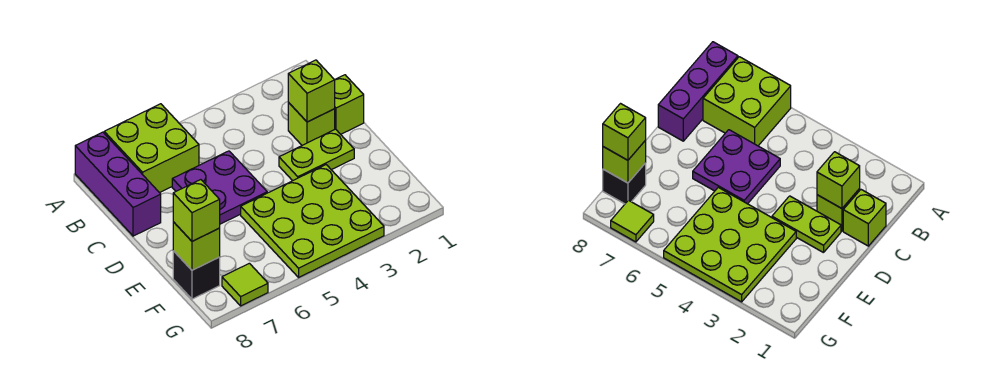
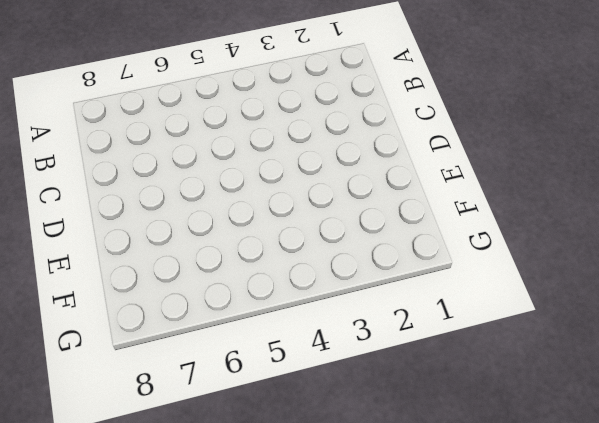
none -> lime 2x2 brick [104,104,199,193]
none -> purple 1x3 brick [75,132,161,236]
none -> lime 1x1 brick [335,75,364,134]

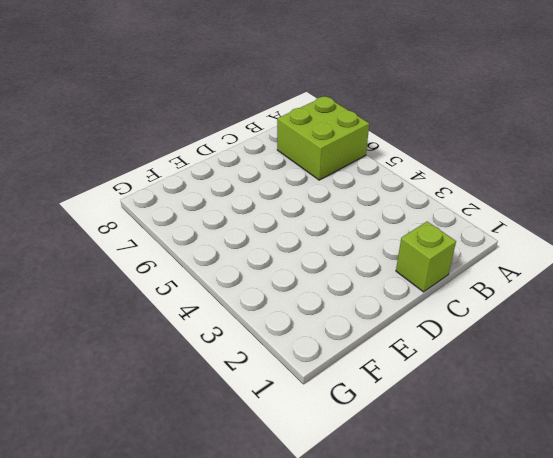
none -> purple 1x3 brick [75,132,161,236]
none -> lime 1x1 brick [288,103,335,145]
none -> purple 2x2 plate [172,151,267,224]

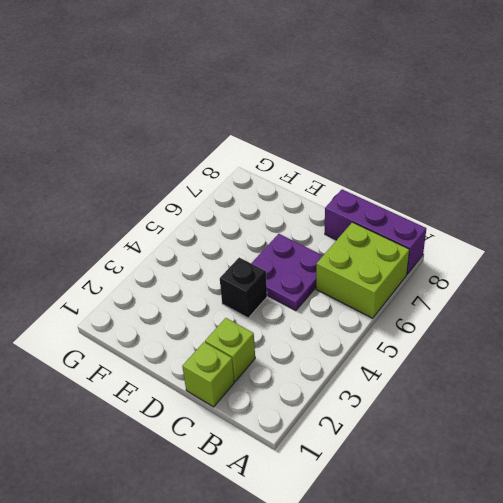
black 1x1 brick [220,258,267,318] -> black 1x1 brick moved to [173,251,220,299]
none -> lime 1x2 plate [279,129,354,181]
none -> lime 3x3 plate [241,165,384,277]
none -> lime 1x1 tile [222,263,268,306]

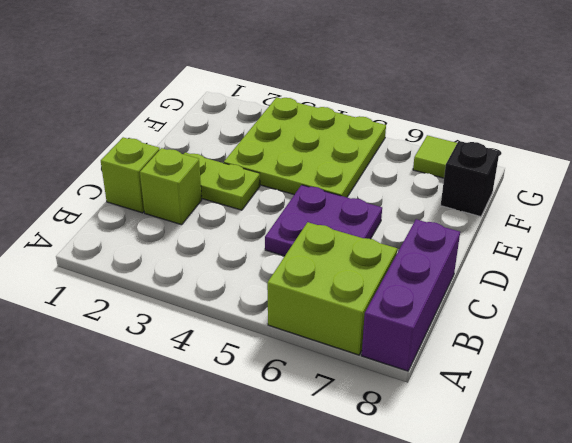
none -> lime 1x1 brick [288,60,335,122]
none -> lime 1x1 brick [173,222,220,270]
none -> lime 1x1 brick [173,180,220,241]

